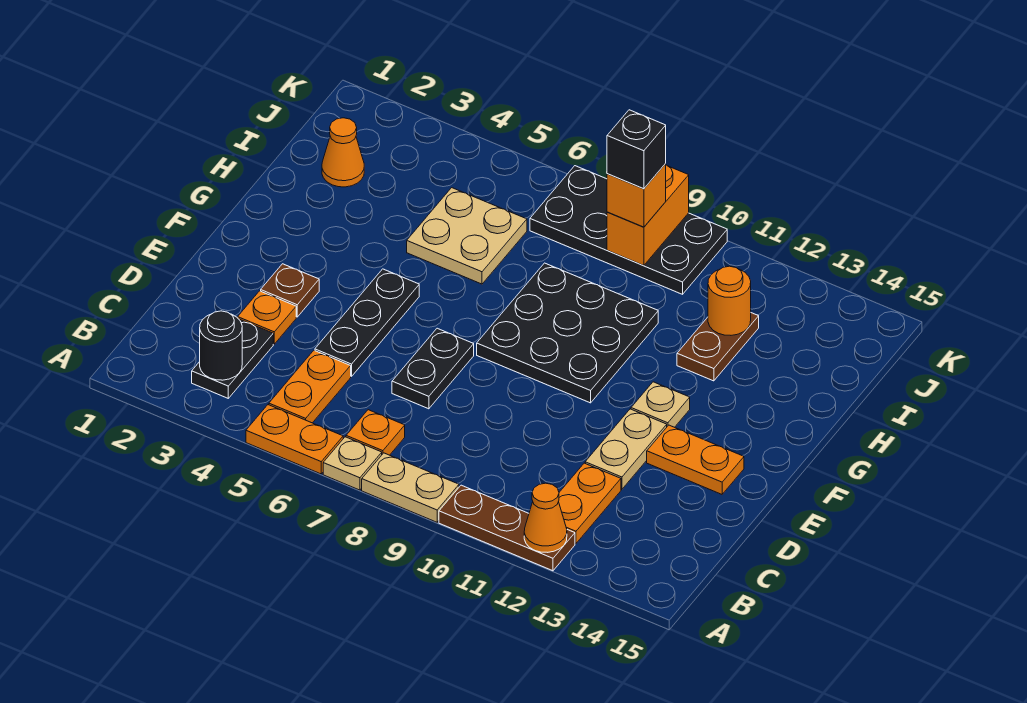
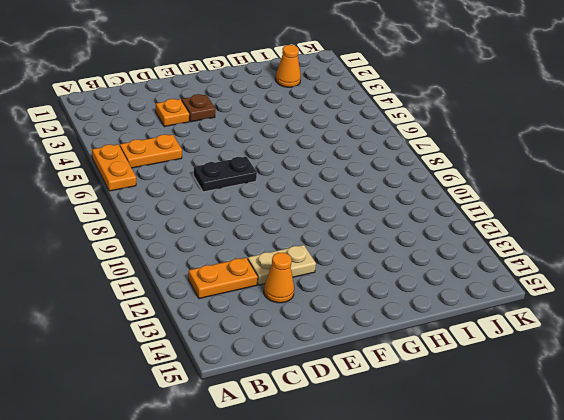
orange 1x1 cone [264,252,294,303] -> orange 1x1 cone moved to [524,483,567,552]
none -> tan 1x1 plate [323,437,382,490]
none -> tan 1x2 plate [362,453,459,522]
none -> brown 1x3 plate [439,485,575,571]

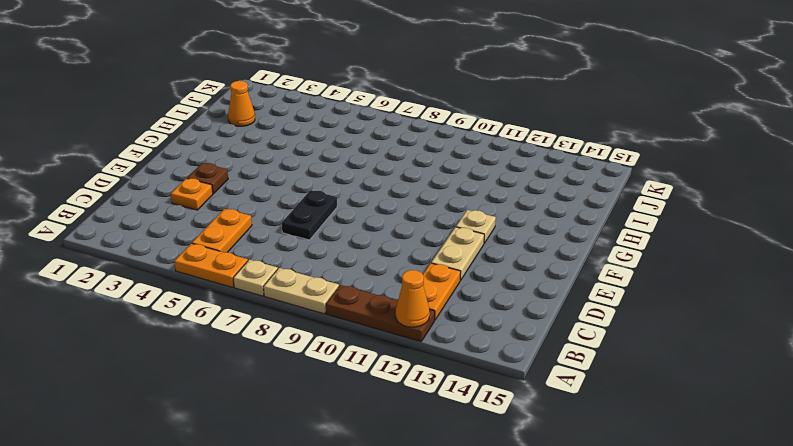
none -> black 1x2 plate [192,319,273,398]
none -> orange 1x1 plate [346,410,405,455]
none -> black 1x3 plate [315,269,419,376]

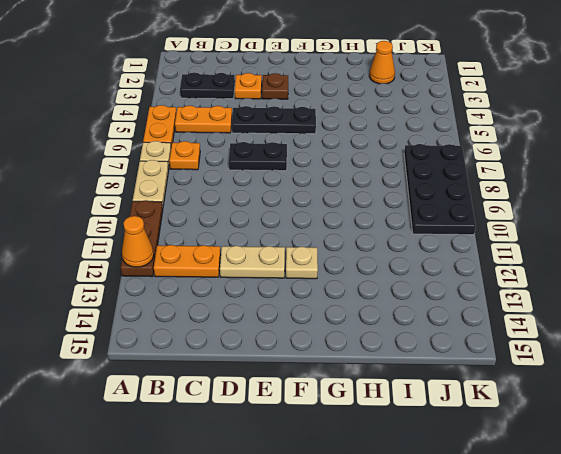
none -> orange 1x2 plate [647,425,744,494]
none -> black 3x3 plate [477,263,658,403]
none -> tan 2x2 plate [407,188,527,284]

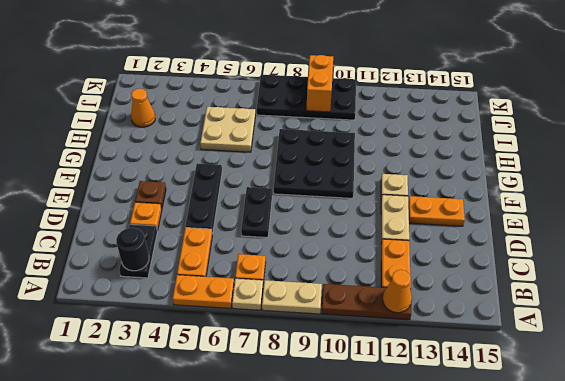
none -> brown 1x2 plate [677,313,759,381]
none -> orange 1x1 round brick [708,266,751,335]
none -> orange 1x1 brick [607,164,666,227]

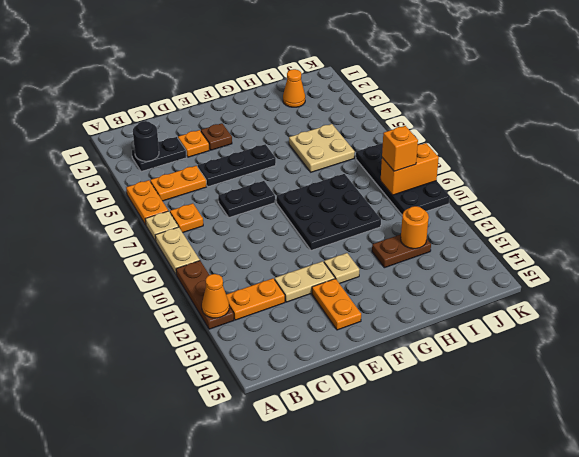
none -> black 1x1 brick [607,110,666,189]

